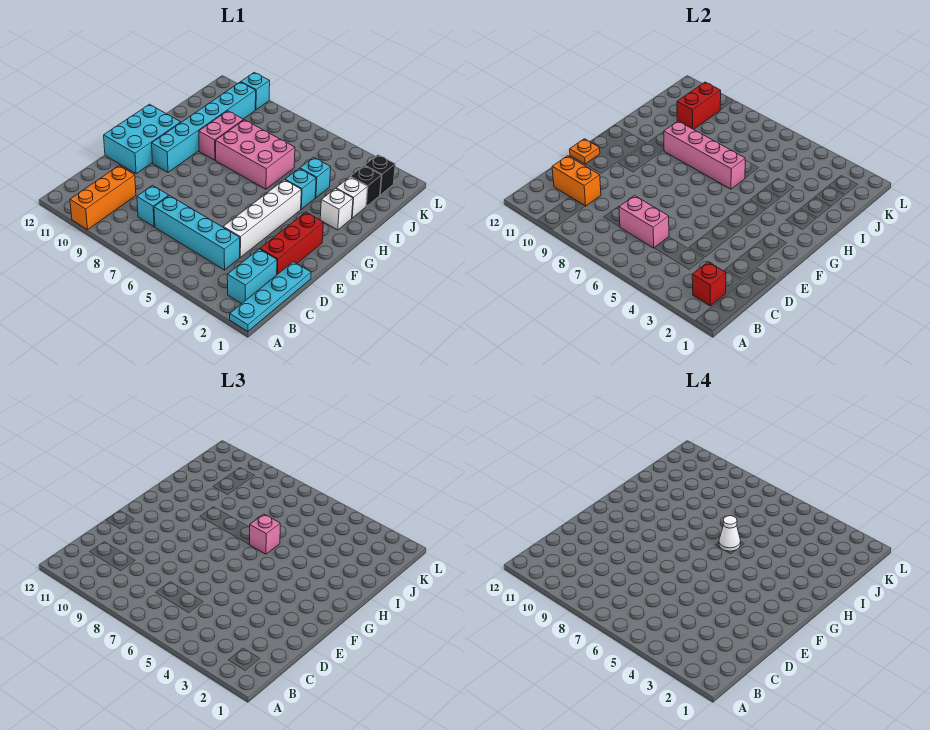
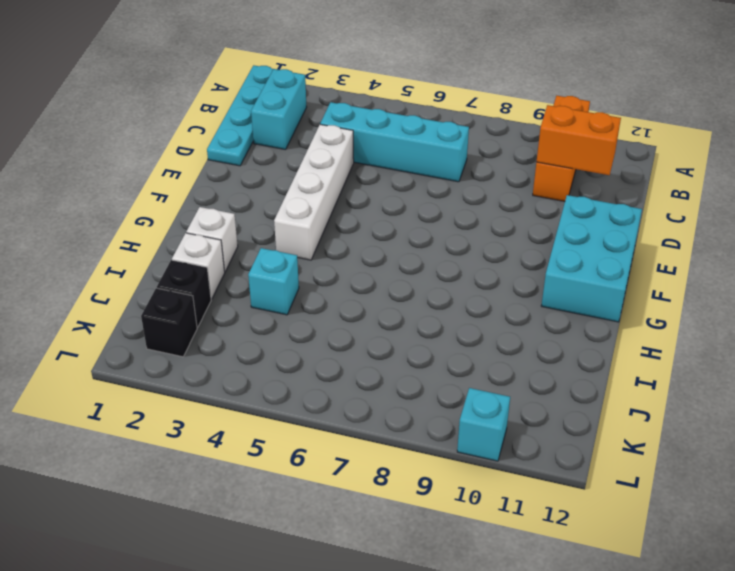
none -> cyan 1x1 brick [137,185,169,227]
none -> red 1x3 brick [260,212,323,274]
none -> cyan 1x6 brick [152,82,256,172]

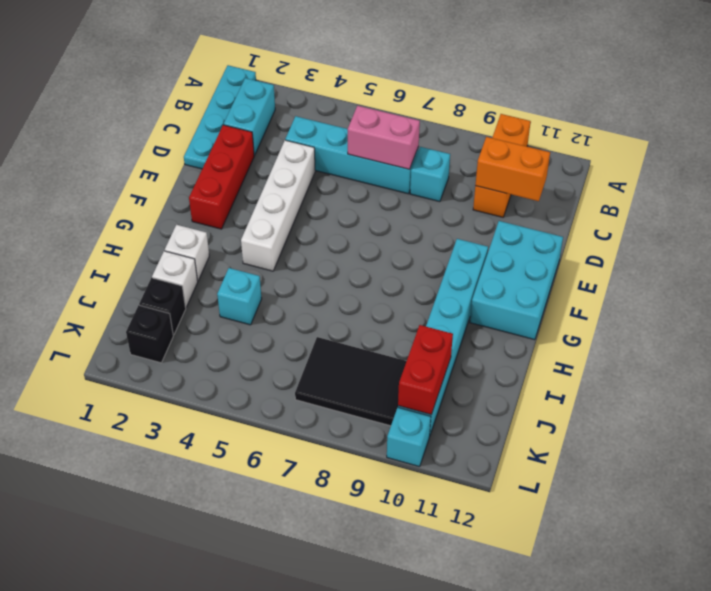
black 2x3 tile [295,337,406,426] -> none
none -> cyan 1x1 brick [285,168,316,209]
none -> pink 2x3 brick [216,120,295,189]
none -> pink 1x2 brick [199,111,243,160]

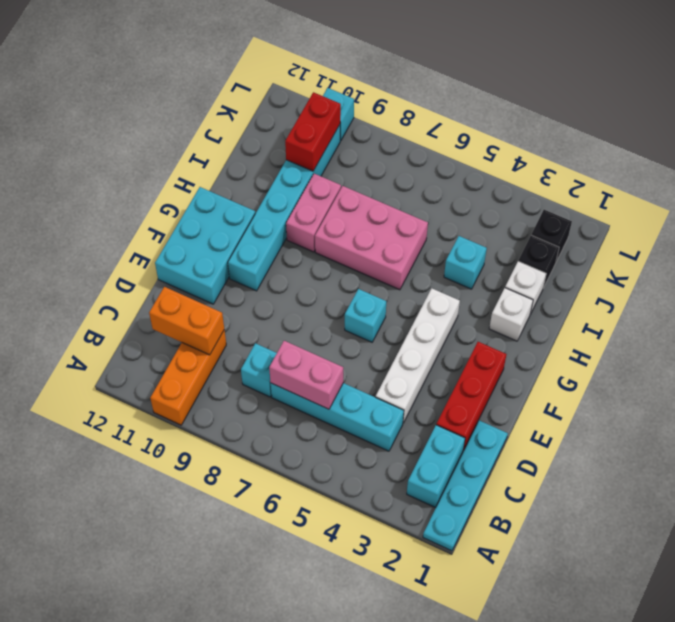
cyan 1x1 brick [345,289,386,342] -> cyan 1x1 brick moved to [285,168,316,209]
none -> red 1x1 brick [692,262,726,306]
none -> orange 1x1 plate [570,139,600,164]
none -> pink 1x4 brick [664,121,745,189]

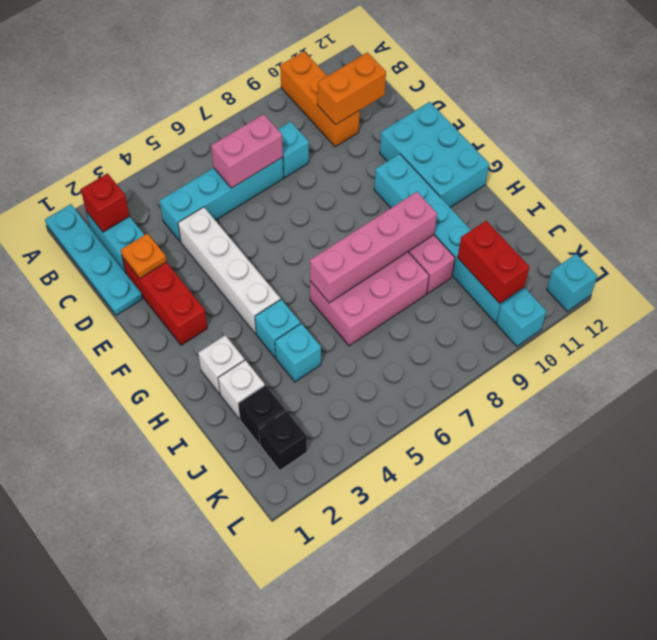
orange 1x1 plate [121,233,166,278] -> orange 1x1 plate moved to [570,139,600,164]
cyan 1x1 brick [547,254,597,311] -> none
none -> pink 1x1 brick [250,514,280,554]
none -> white 1x1 cone [719,516,741,551]

